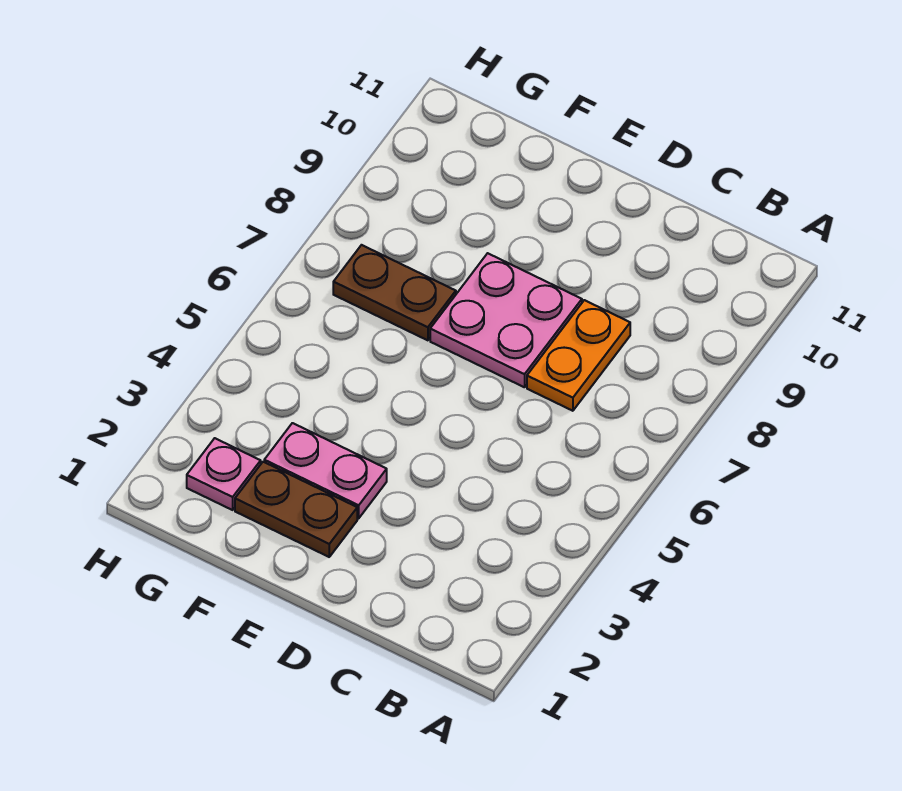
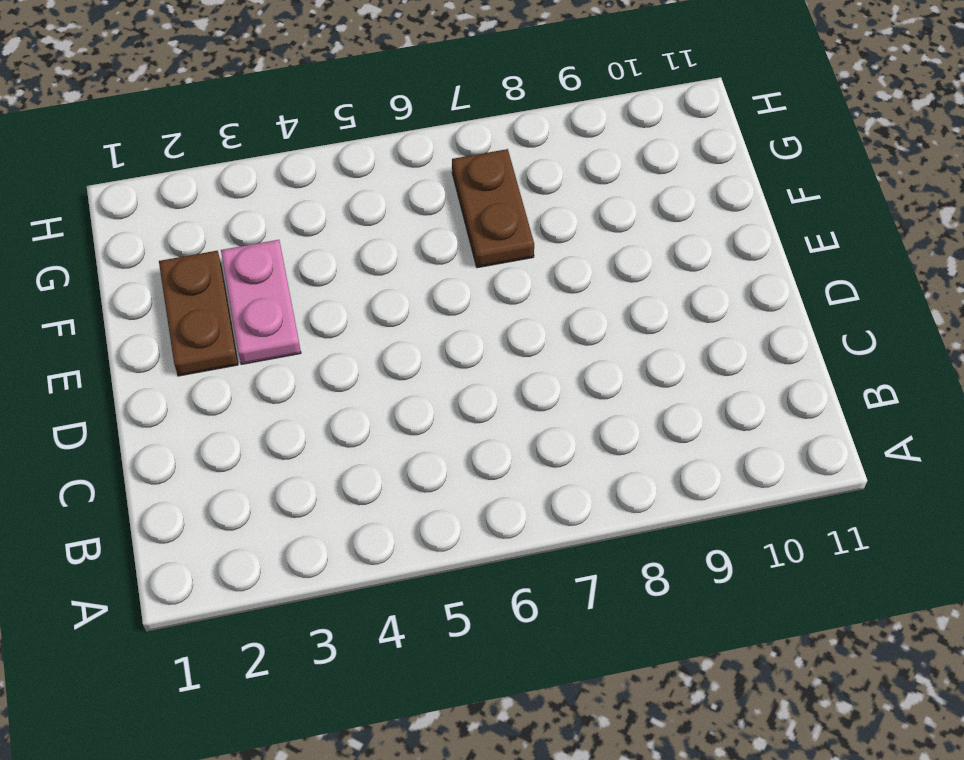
none -> orange 1x2 plate [527,300,630,411]
none -> pink 2x2 plate [430,253,582,387]

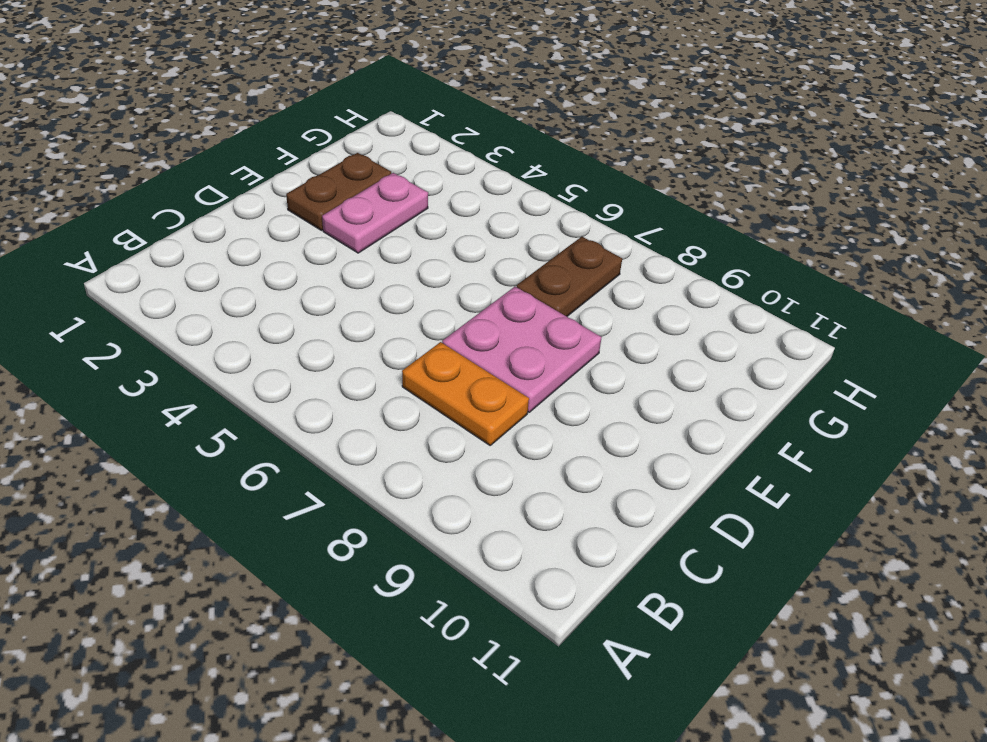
none -> pink 1x1 plate [187,438,261,510]

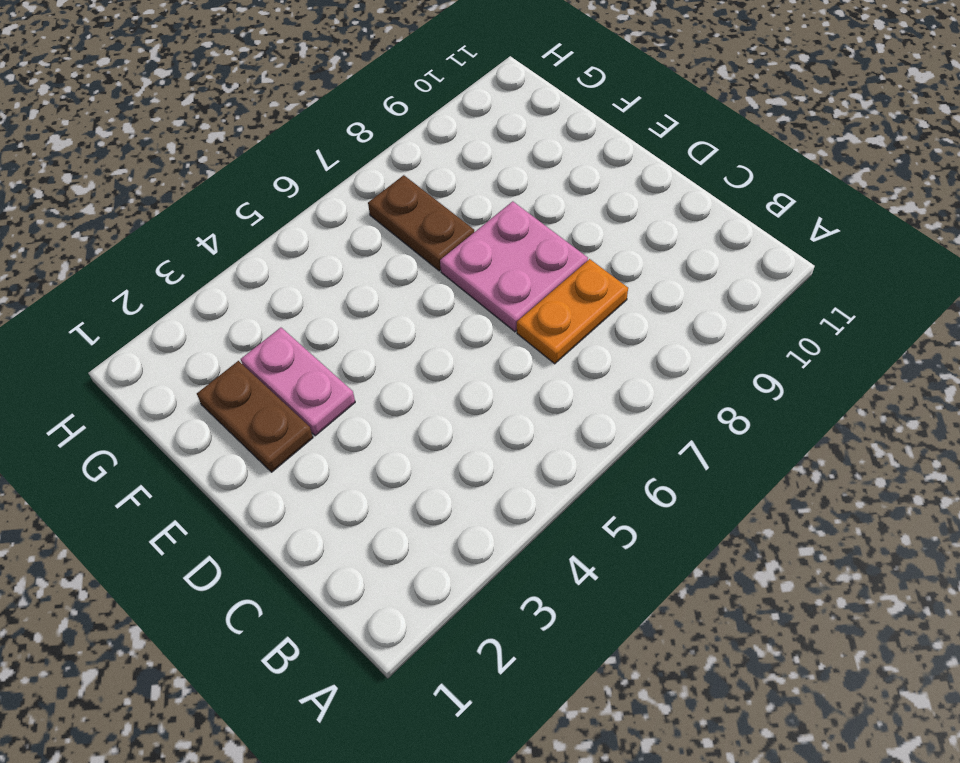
none -> pink 1x1 plate [187,438,261,510]

